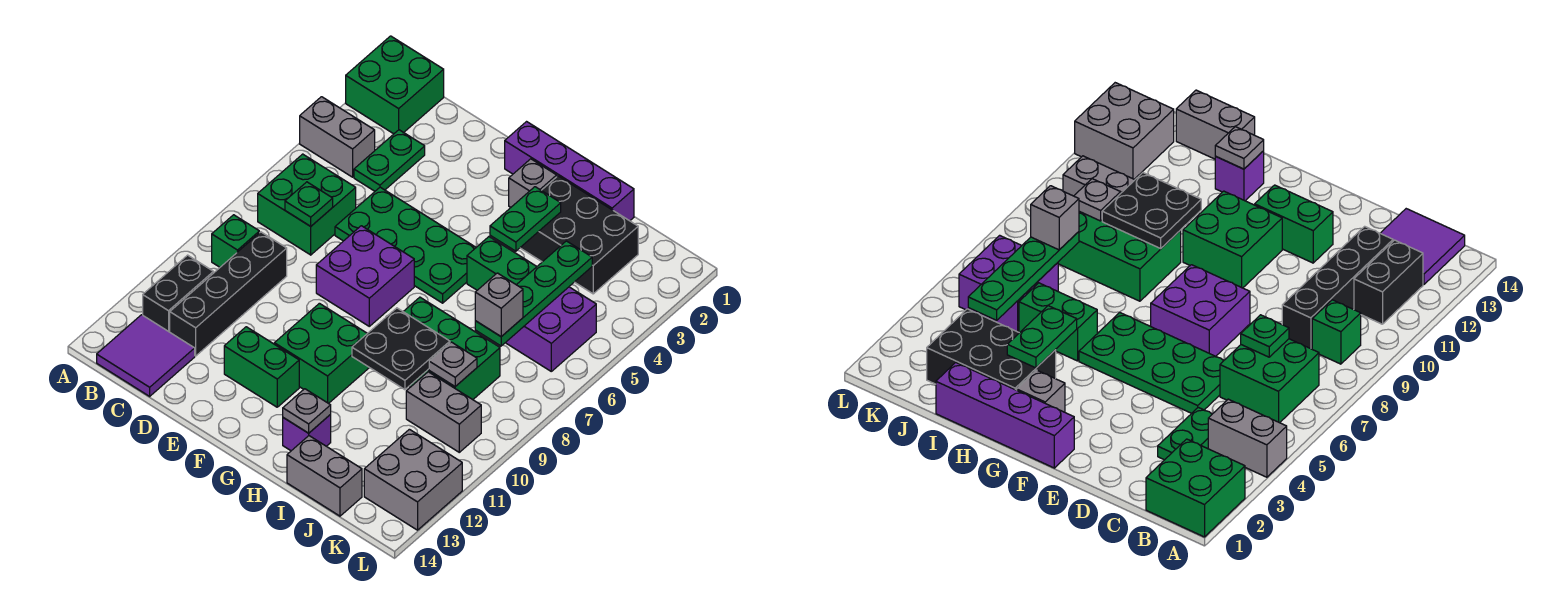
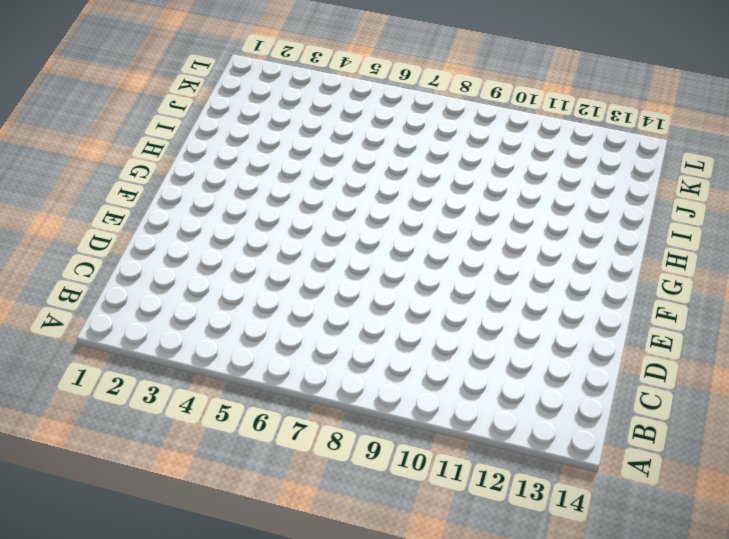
none -> green 2x2 brick [346,36,444,134]
none -> grey 1x2 brick [300,97,375,177]
none -> green 2x2 brick [258,154,356,255]

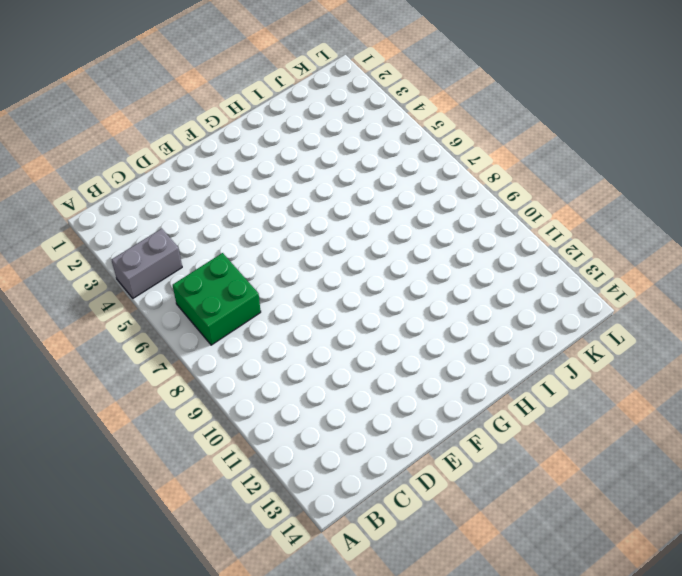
none -> green 2x2 brick [346,36,444,134]
none -> green 1x1 brick [212,215,259,267]
none -> black 1x2 brick [143,255,213,332]

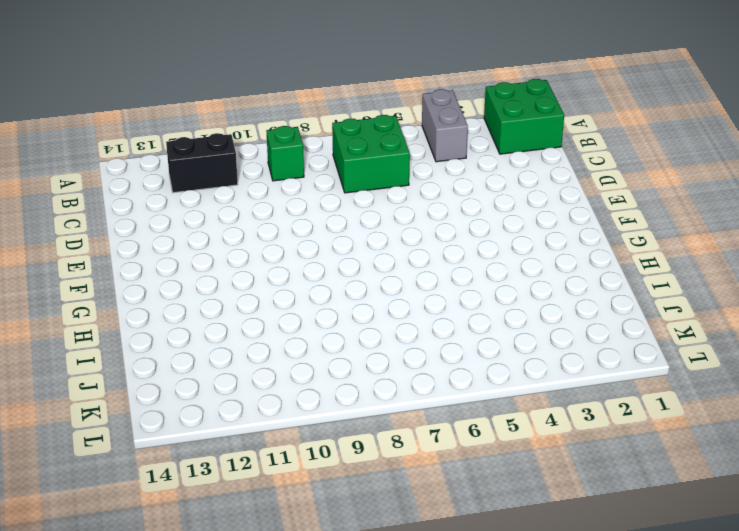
none -> purple 2x2 tile [97,315,195,396]
none -> green 1x2 plate [354,130,425,191]
none -> black 1x4 brick [170,232,287,356]

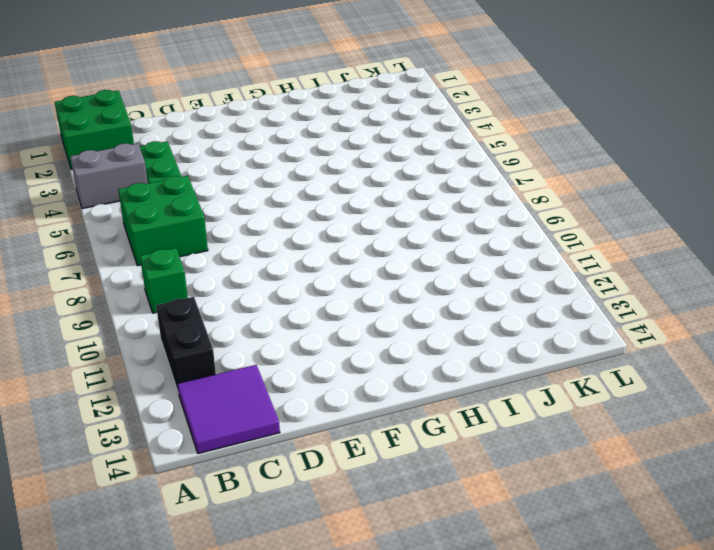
none -> black 1x4 brick [170,232,287,356]
none -> green 2x4 plate [335,187,476,303]
none -> purple 2x2 brick [316,226,414,326]

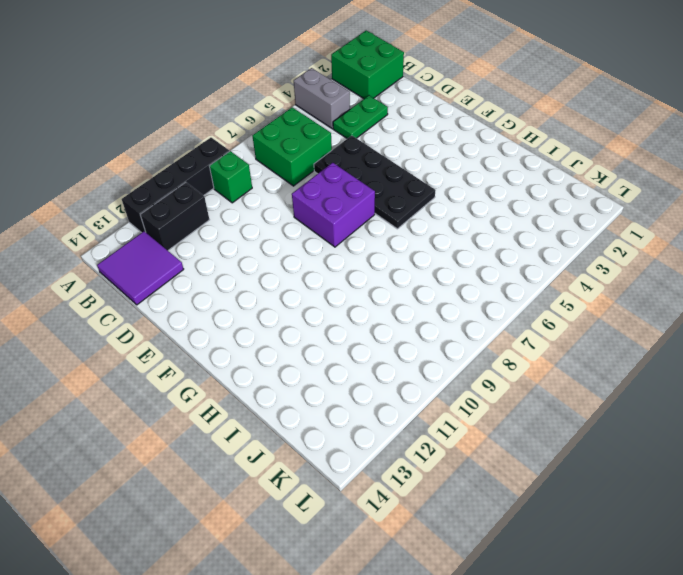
black 1x4 brick [122,138,229,233] -> black 1x4 brick moved to [170,232,287,356]
black 2x4 plate [314,136,436,229] -> green 2x4 plate [335,187,476,303]
none -> green 1x2 brick [224,327,299,407]
none -> purple 1x4 brick [505,122,634,221]
none -> green 2x2 brick [274,303,369,404]

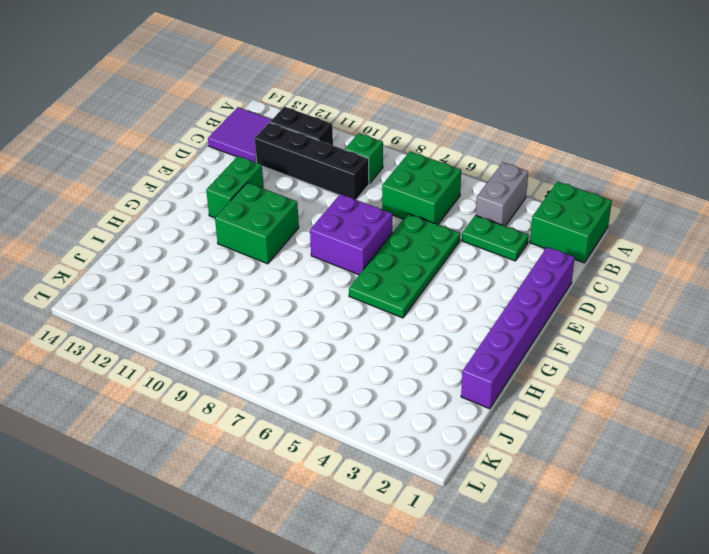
purple 1x6 brick [461,247,575,409] -> purple 1x4 brick [505,122,634,221]
none -> grey 1x1 brick [509,159,557,207]
none -> black 2x3 brick [520,176,638,294]
none -> green 1x2 brick [467,237,537,290]

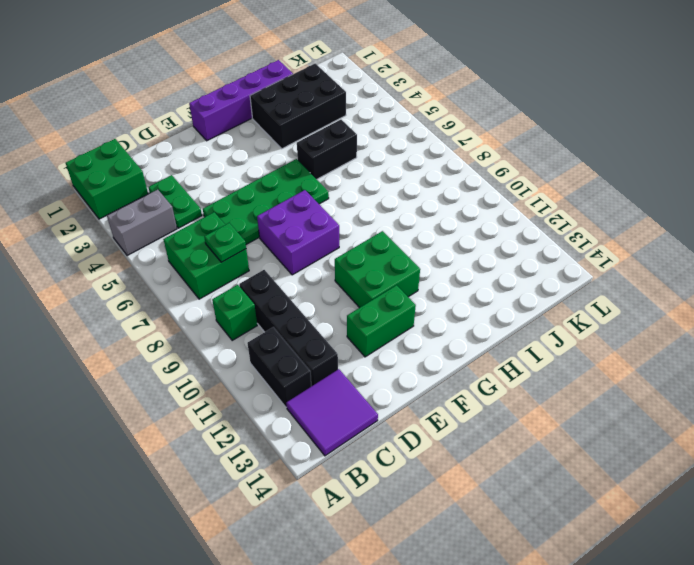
black 1x2 brick [297,120,357,179] -> green 1x2 brick [467,237,537,290]
none -> grey 1x1 brick [509,159,557,207]
none -> green 2x3 brick [403,297,500,400]
none -> purple 1x1 brick [283,415,331,451]

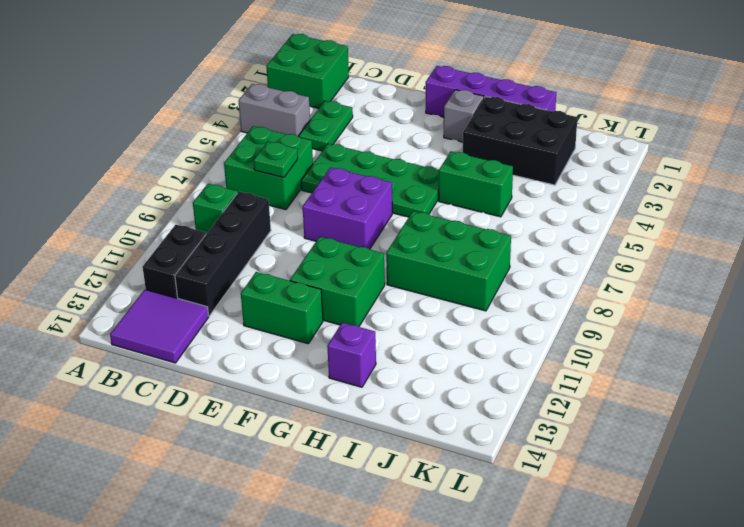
none -> grey 1x2 brick [287,436,362,516]
none -> purple 2x2 brick [506,287,596,371]
none -> grey 1x2 brick [406,372,481,452]

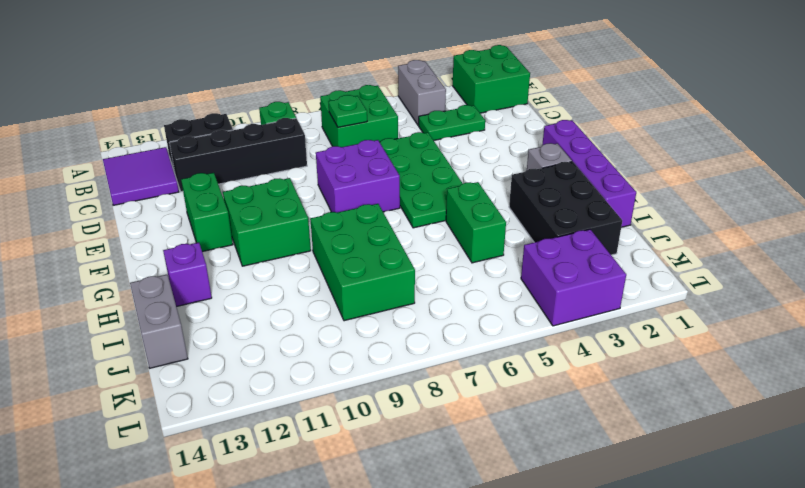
purple 2x2 brick [521,229,626,326] -> purple 2x2 brick moved to [506,287,596,371]
none -> grey 1x2 brick [406,372,481,452]
none -> grey 2x2 brick [364,429,462,530]
none -> green 1x2 plate [490,187,561,251]

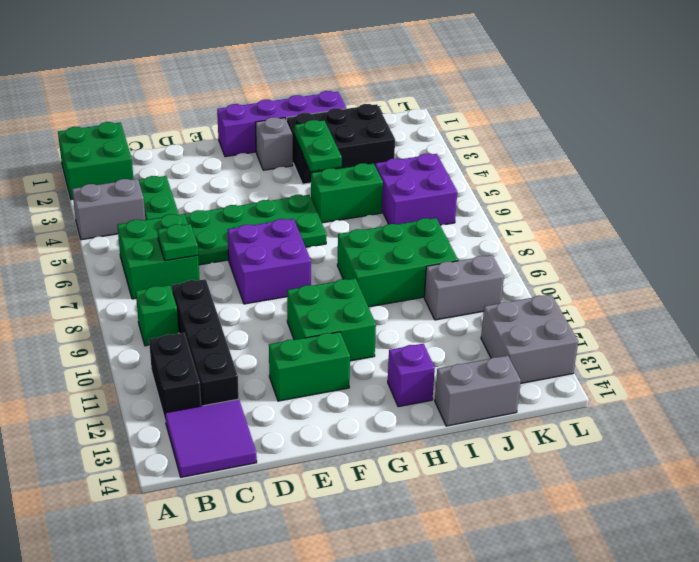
none -> black 2x2 plate [352,308,450,390]
none -> grey 1x1 plate [283,389,331,433]
none -> green 1x4 plate [475,241,592,346]

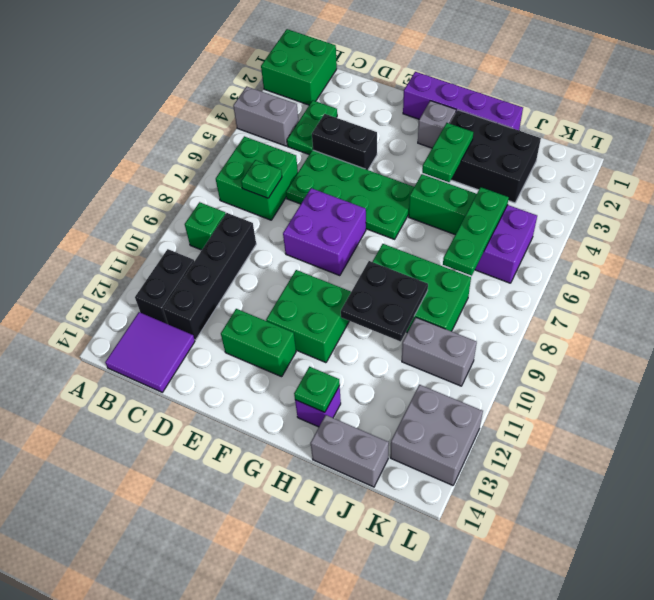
black 1x2 brick [312,114,377,170] -> none
green 1x1 plate [294,367,340,412] -> grey 1x1 plate [283,389,331,433]
green 1x3 plate [443,187,509,276] -> green 1x4 plate [475,241,592,346]
none -> grey 1x1 plate [429,342,477,386]
none -> grey 1x1 brick [475,273,523,337]

